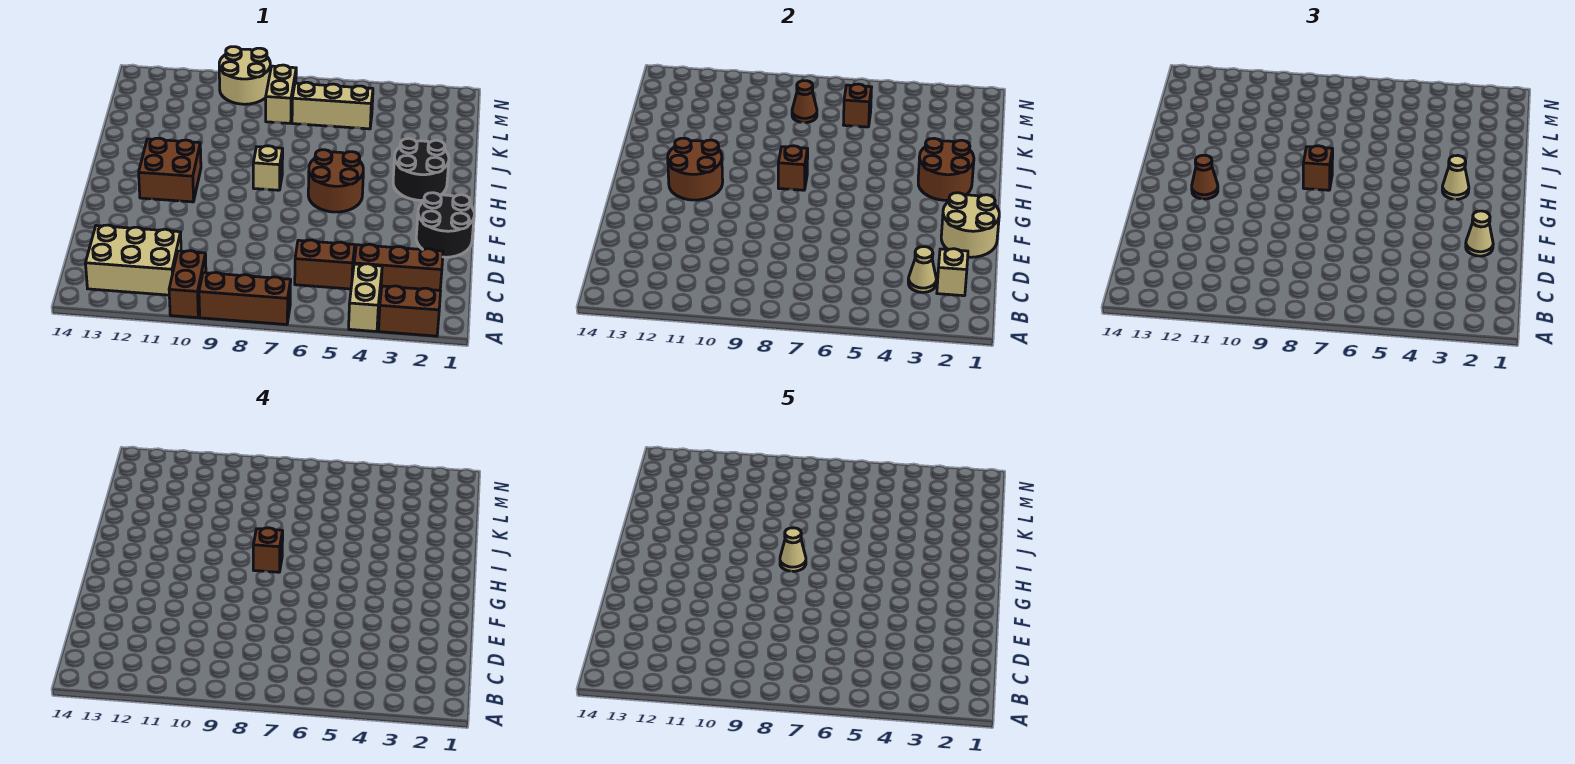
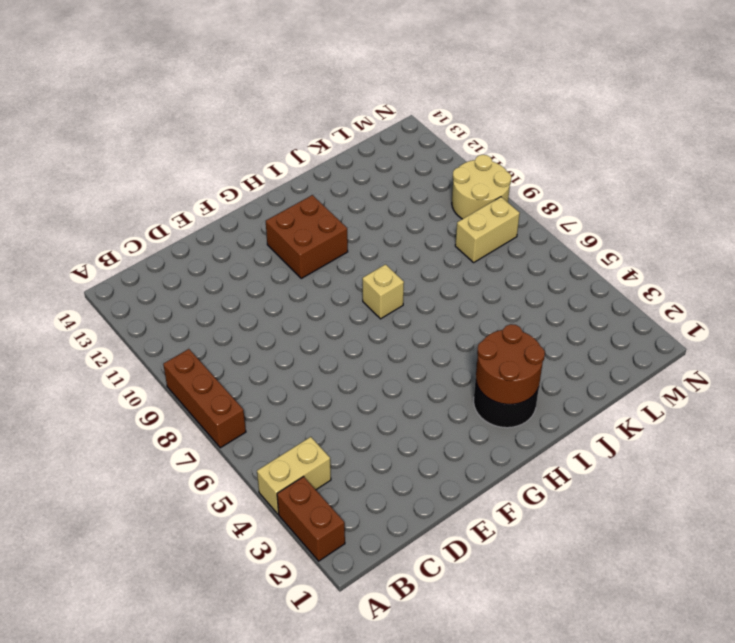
none -> brown 1x2 brick [169,251,206,318]
none -> tan 2x3 brick [85,225,181,295]
none -> brown 1x3 brick [354,244,443,290]

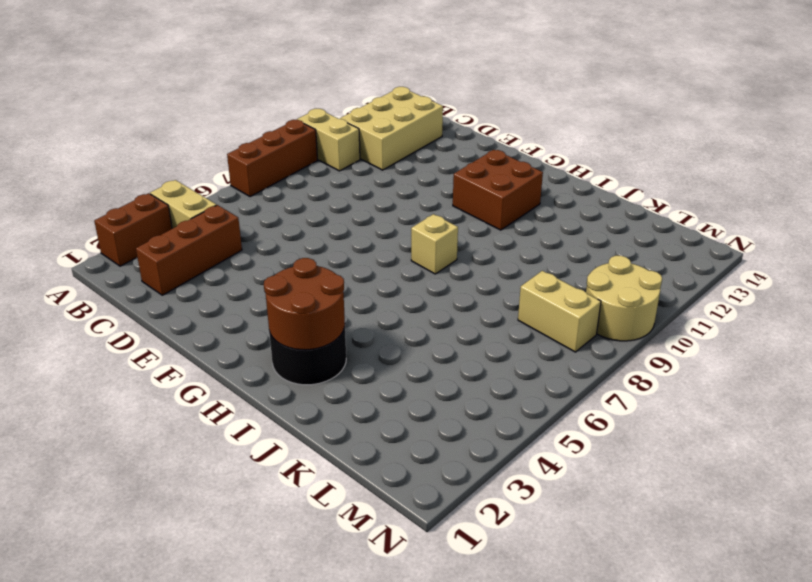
tan 1x2 brick [297,109,360,171] -> brown 1x2 brick [169,251,206,318]
none -> brown 1x2 brick [295,240,355,289]
none -> black 2x2 round brick [416,193,474,257]
none -> brown 2x2 round brick [308,150,363,212]

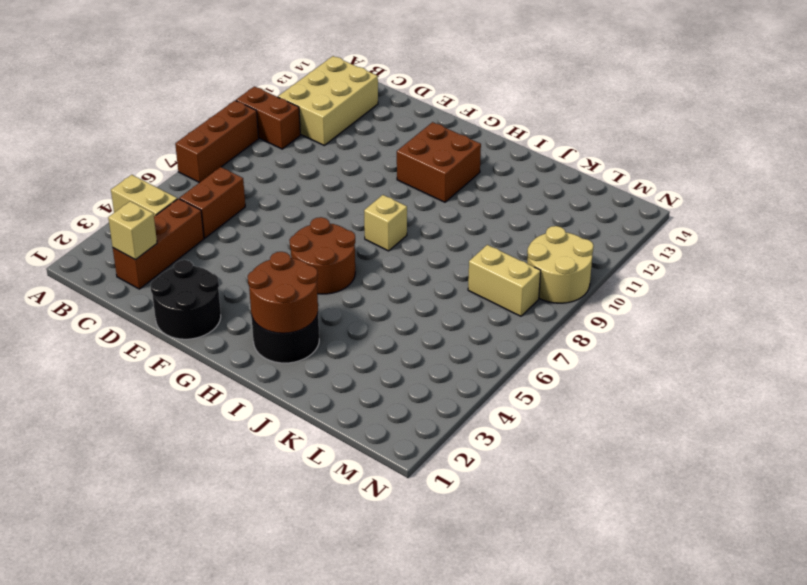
none -> brown 1x2 brick [379,286,441,336]
none -> tan 1x3 brick [292,82,373,129]
none -> tan 1x1 cone [908,247,936,292]

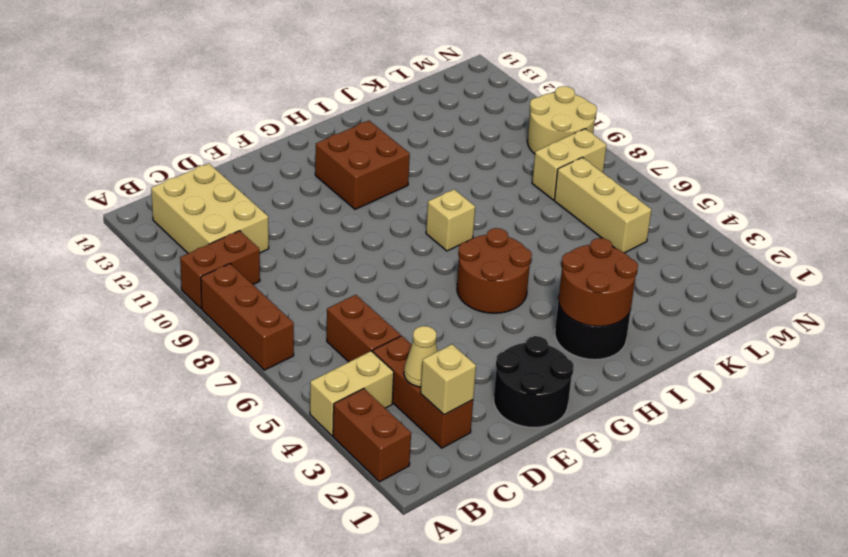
none -> tan 2x2 round brick [941,193,999,257]
none -> brown 2x2 round brick [668,138,723,200]
none -> brown 1x1 brick [778,146,808,190]

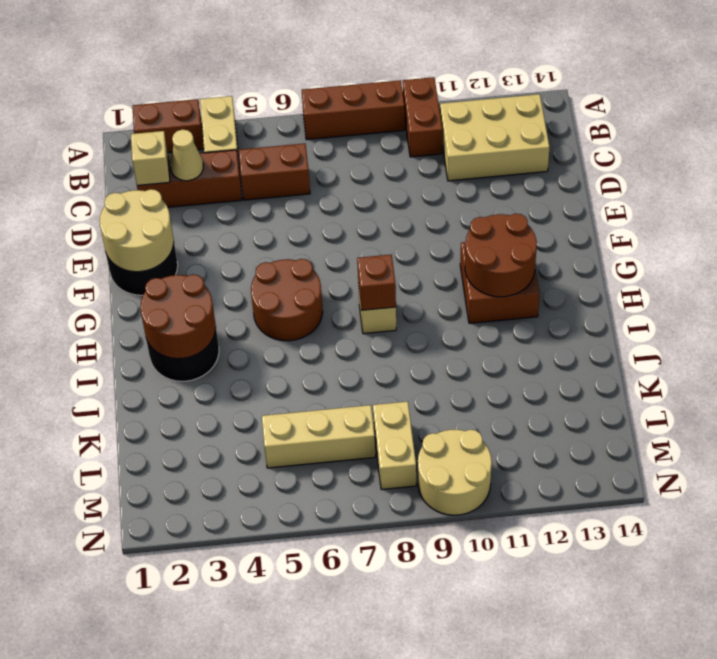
none -> brown 1x1 brick [844,84,872,127]
none -> brown 1x1 cone [792,81,817,123]
none -> tan 1x1 cone [1466,211,1493,256]

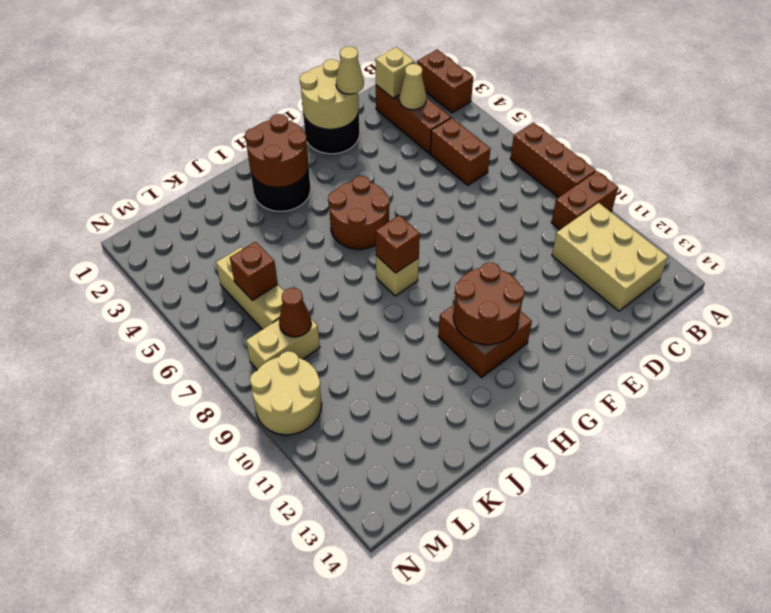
none -> tan 1x2 brick [349,264,382,332]
none -> brown 1x1 cone [1192,155,1218,199]
none -> tan 1x1 cone [1442,155,1469,199]

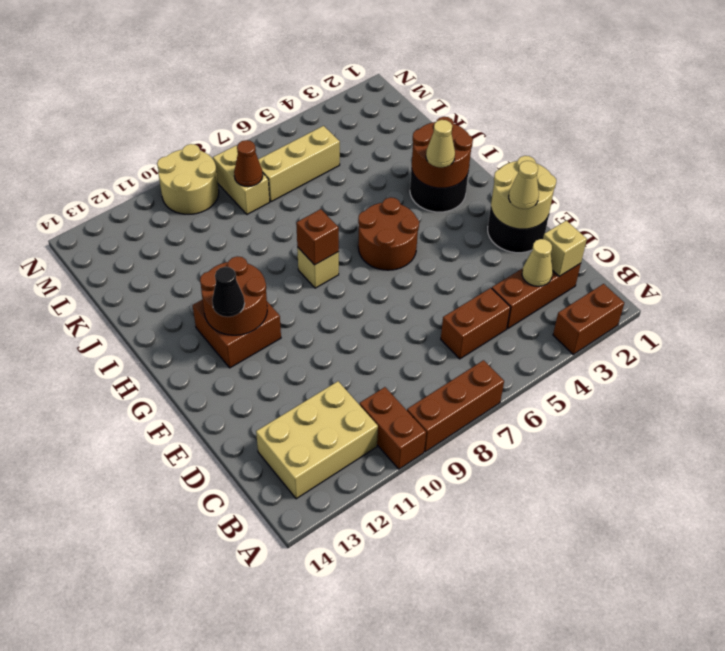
black 1x1 cone [212,267,245,317] -> brown 1x1 cone [1192,155,1218,199]
none -> tan 1x2 brick [349,264,382,332]
none -> brown 1x1 brick [844,84,872,127]
none -> brown 1x1 brick [1303,146,1333,190]

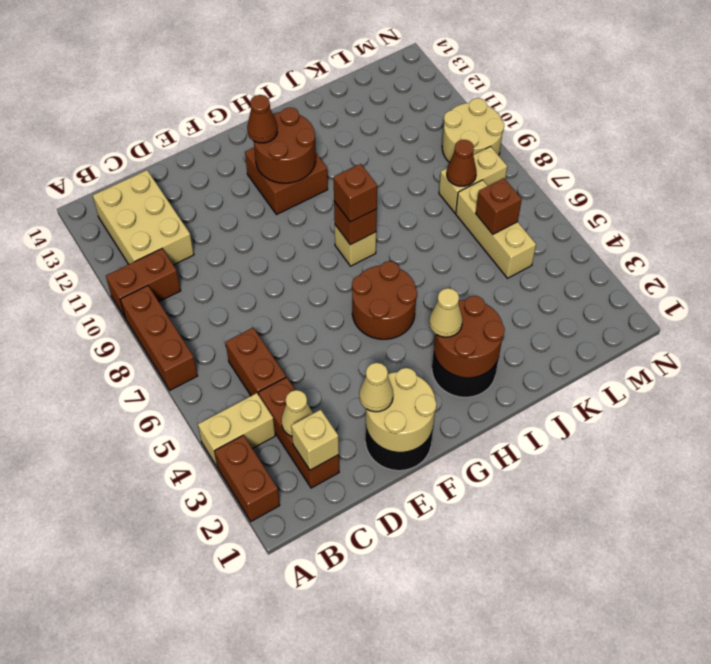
none -> brown 1x1 brick [253,528,283,572]
none -> tan 1x1 cone [780,528,806,571]

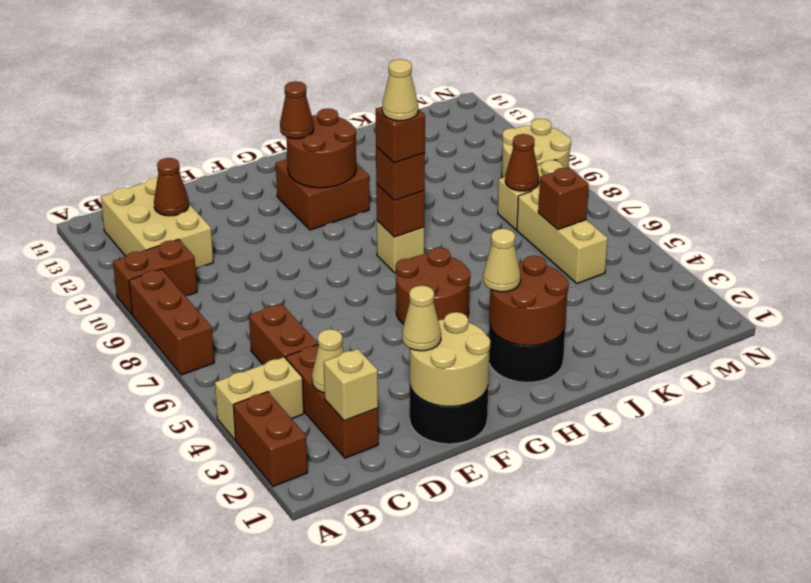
brown 1x1 cone [154,158,189,216] -> none

